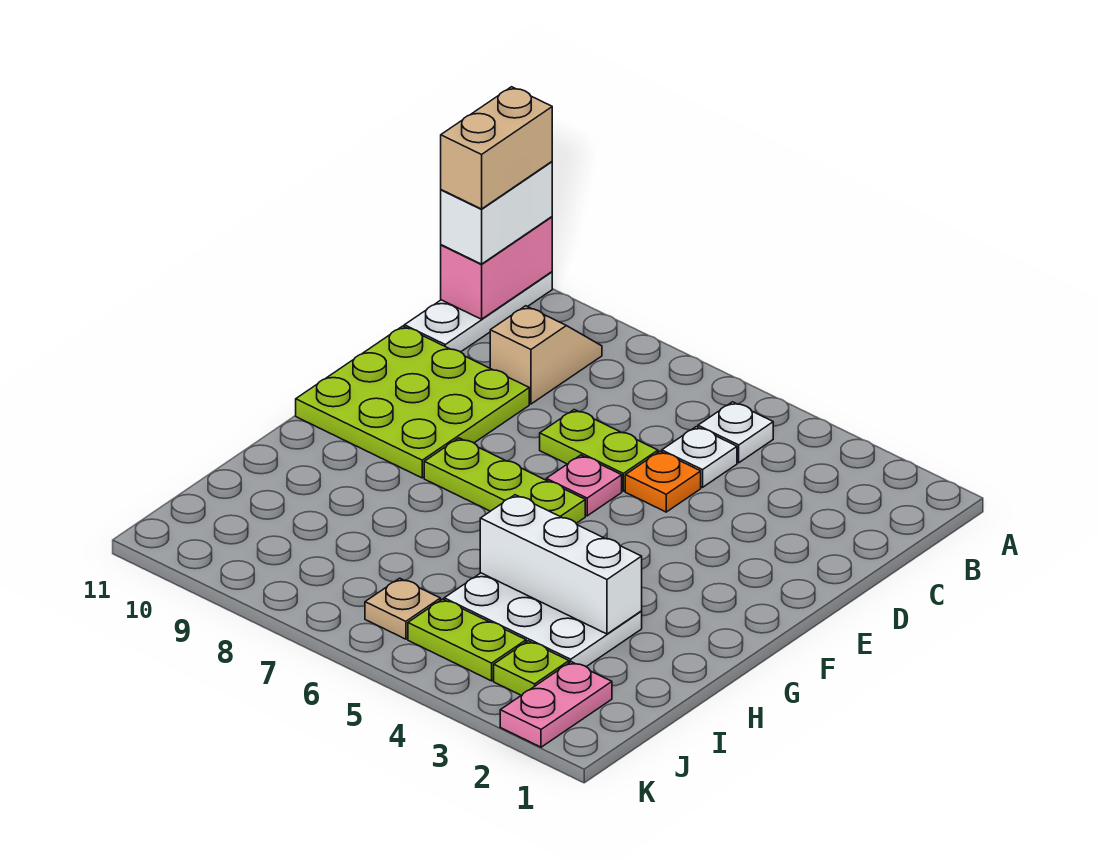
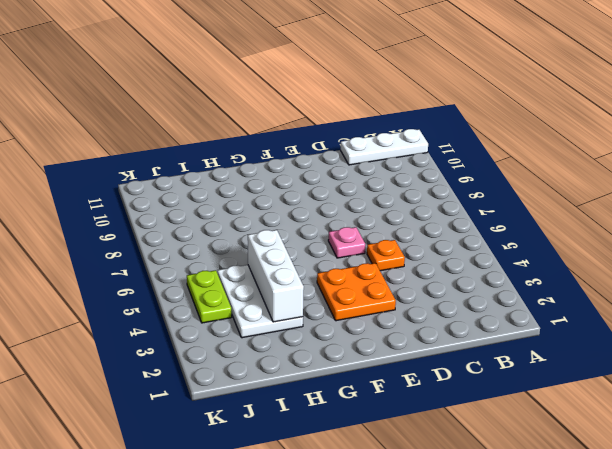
orange 2x2 plate [317,263,396,321] -> none
none -> white 1x1 plate [698,402,773,463]
none -> tan 1x2 slope [490,306,602,404]
none -> white 1x1 plate [662,427,737,487]

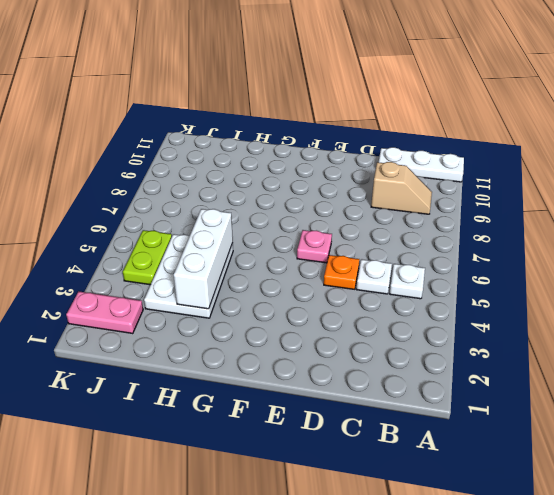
none -> lime 1x2 plate [540,410,658,491]
none -> lime 3x3 plate [296,326,529,478]
none -> lime 1x3 plate [424,438,585,523]

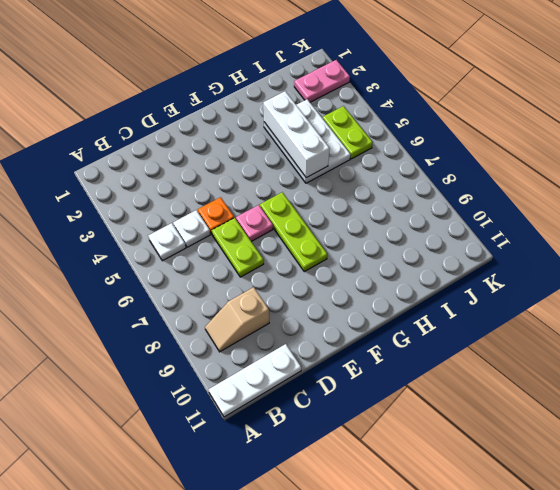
none -> lime 3x3 plate [296,326,529,478]
none -> lime 1x1 plate [494,641,569,695]
none -> tan 1x1 plate [365,578,440,639]

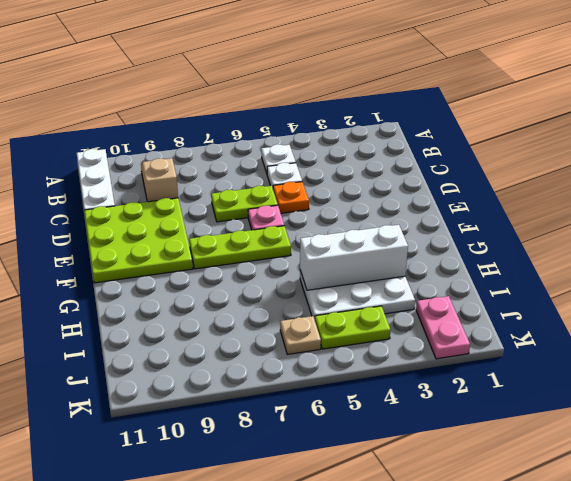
none -> lime 1x1 plate [494,641,569,695]
none -> pink 1x2 brick [441,217,552,319]
none -> white 1x2 brick [441,162,552,264]

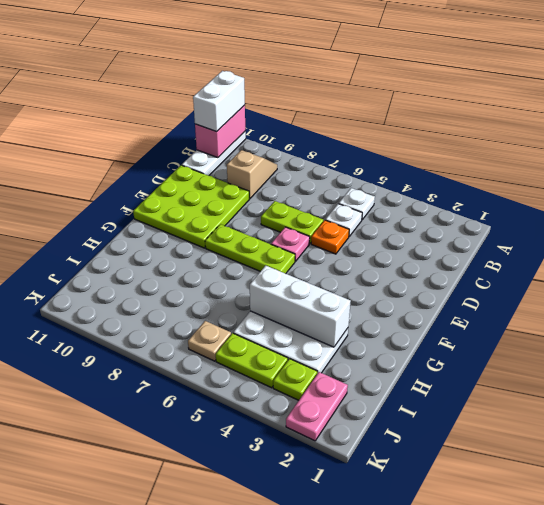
none -> tan 1x2 brick [441,87,552,209]

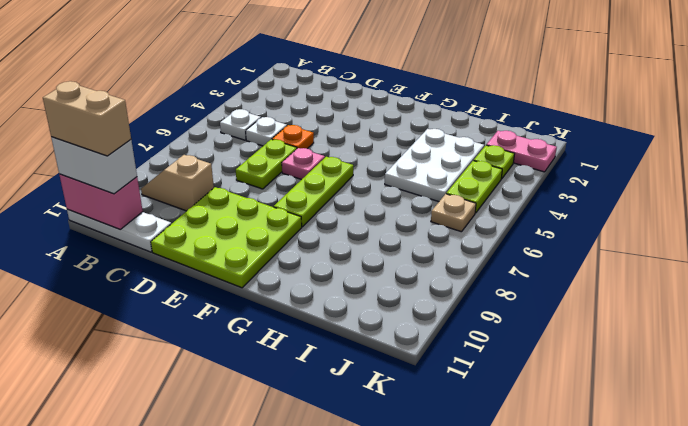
none -> white 1x3 brick [480,495,642,634]

